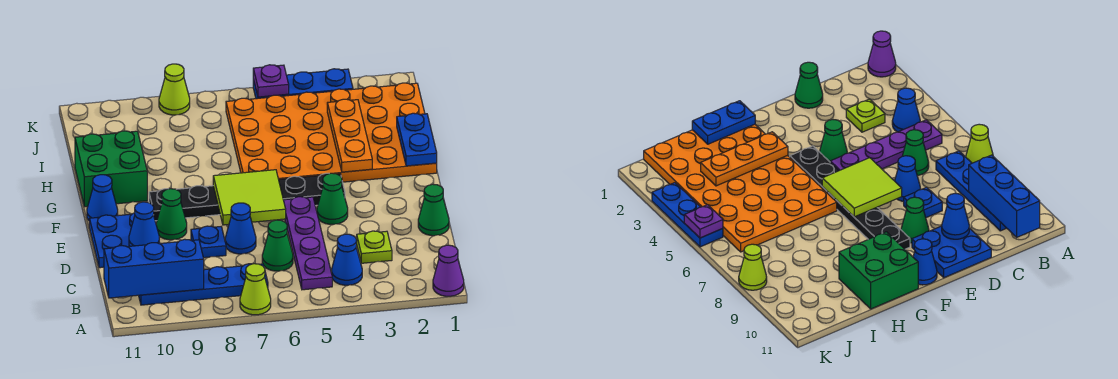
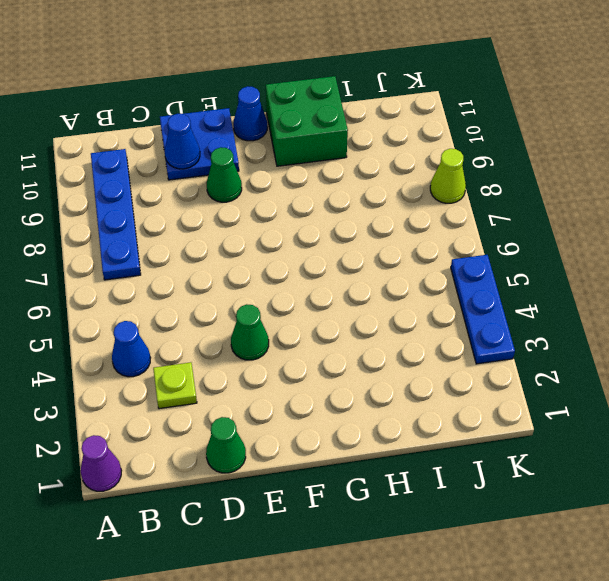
none -> lime 1x1 cone [240,264,271,315]
none -> purple 1x4 plate [284,197,332,290]
none -> green 1x1 cone [262,220,293,271]

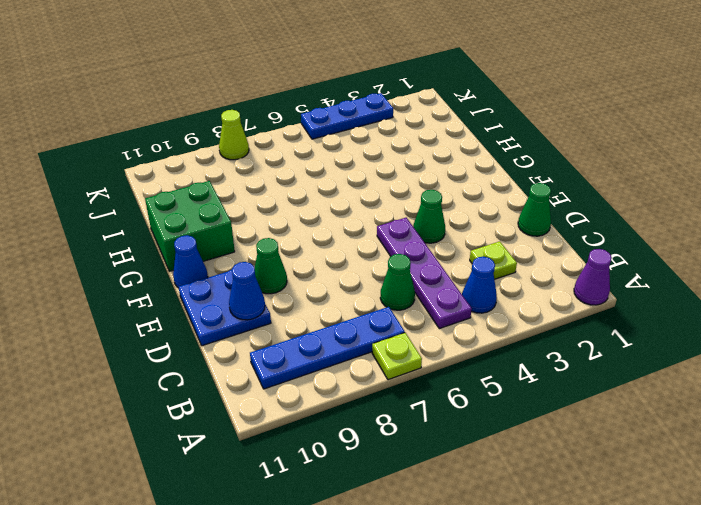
lime 1x1 plate [372,333,422,380] -> lime 1x1 cone [240,264,271,315]
none -> blue 1x1 cone [225,203,256,254]
none -> blue 1x1 plate [191,226,226,258]
none -> black 1x6 plate [149,173,345,221]

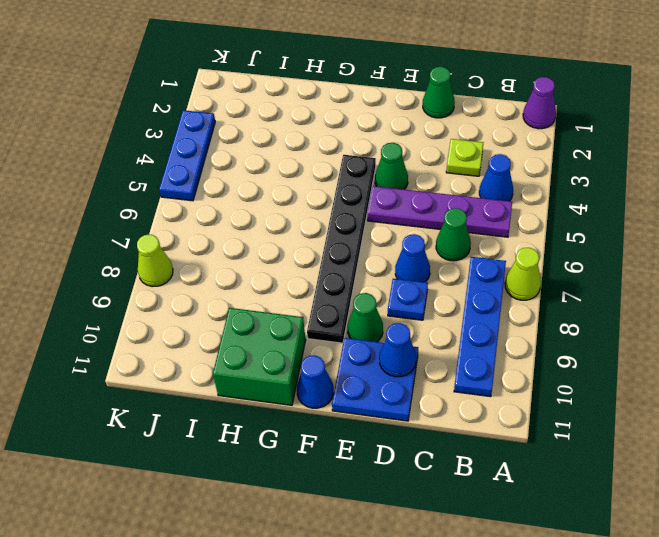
none -> orange 4x6 plate [226,83,437,182]
none -> blue 1x3 brick [104,239,204,298]
none -> lime 2x2 tile [213,170,286,225]

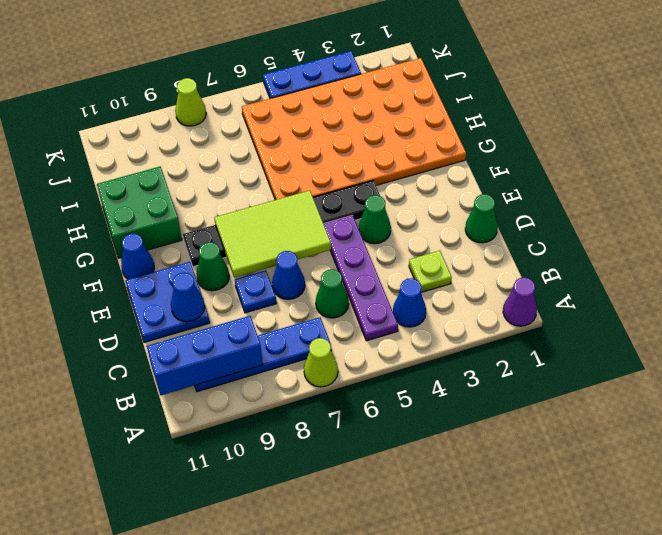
lime 2x3 tile [214,190,331,278] -> lime 2x2 tile [213,170,286,225]
none -> blue 1x2 plate [397,113,437,166]
none -> orange 1x3 plate [327,99,372,172]
none -> purple 1x1 plate [253,65,289,97]

